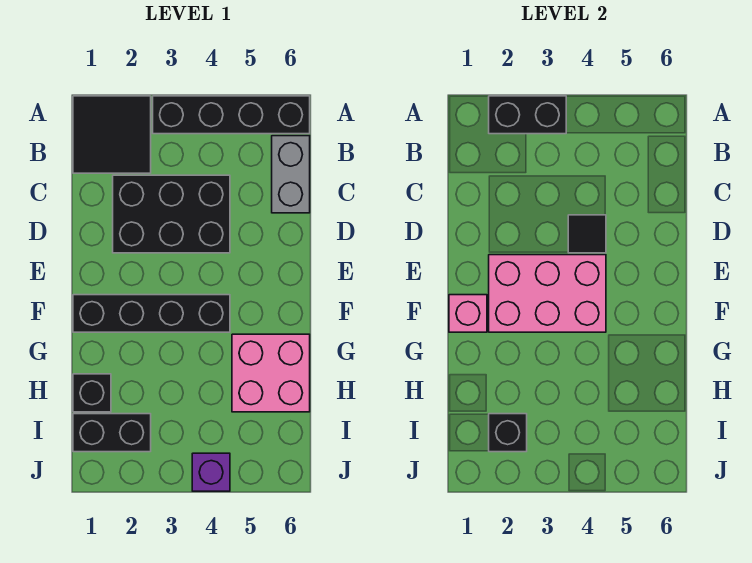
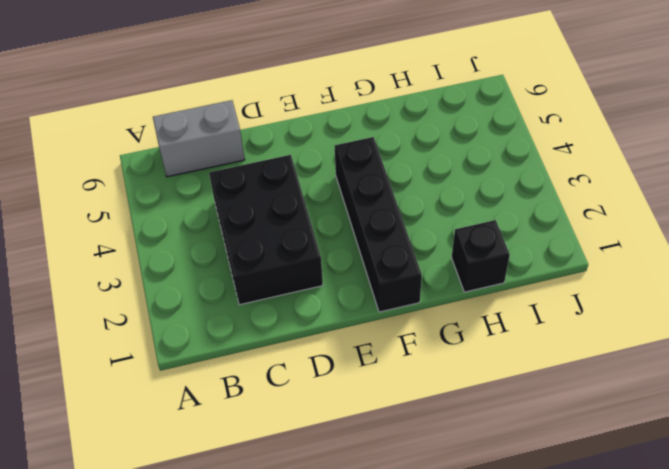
none -> black 2x2 tile [73,96,151,173]
none -> black 1x4 brick [153,96,310,134]
none -> pink 2x2 brick [232,334,310,412]

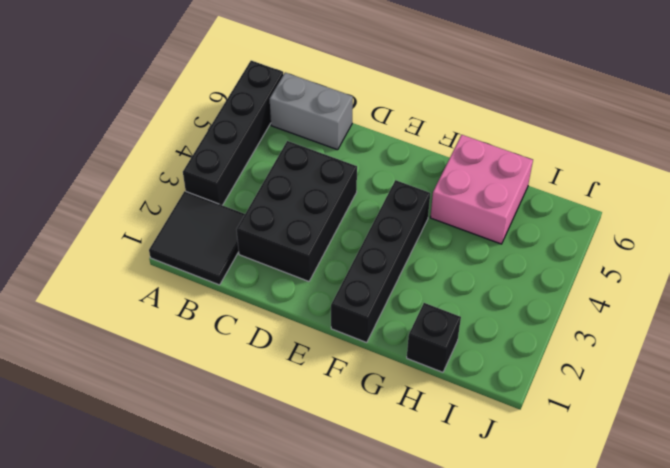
none -> black 1x2 brick [73,414,151,452]
none -> purple 1x1 brick [192,453,230,491]
none -> black 1x2 brick [489,96,566,134]

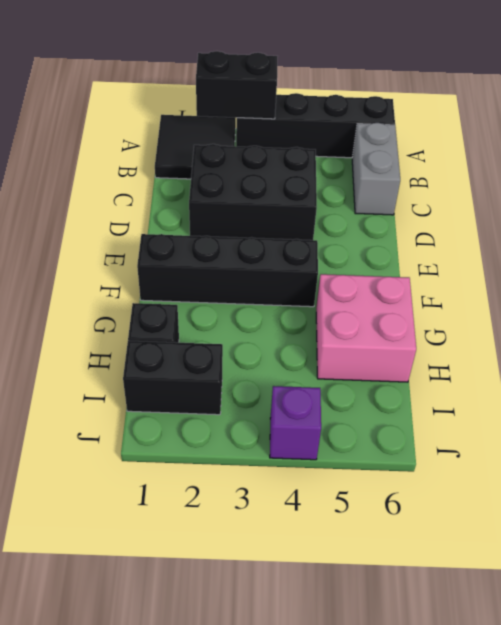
none -> black 1x1 tile [568,215,606,253]
none -> pink 2x3 brick [489,255,606,332]
none -> pink 1x1 brick [449,295,487,332]

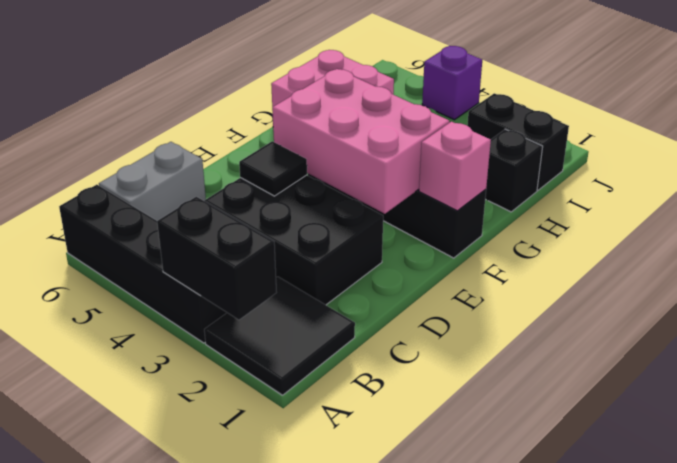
none -> black 1x1 brick [489,414,527,452]

